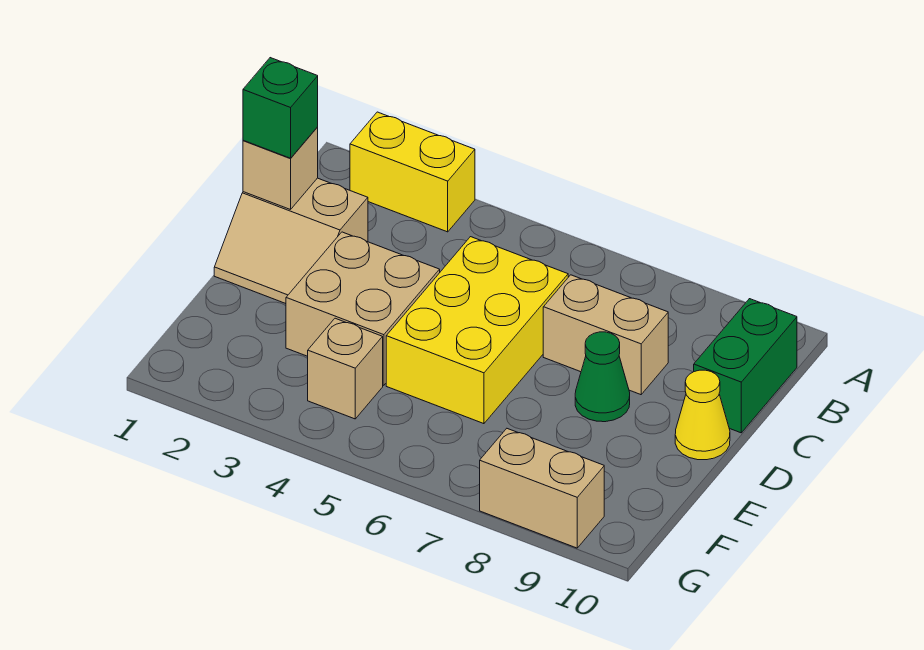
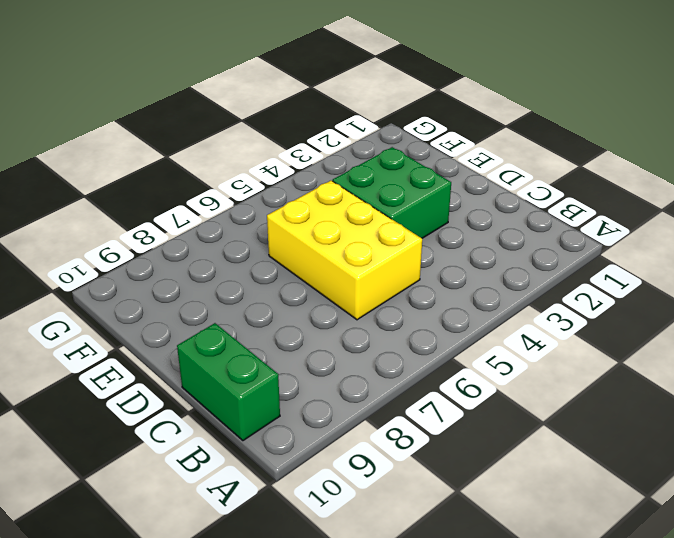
green 2x2 brick [333,147,451,238] -> tan 2x2 brick [286,232,440,385]
none -> yellow 1x2 brick [350,112,475,232]
none -> tan 2x2 slope [214,178,368,304]
none -> tan 1x2 brick [543,275,668,395]

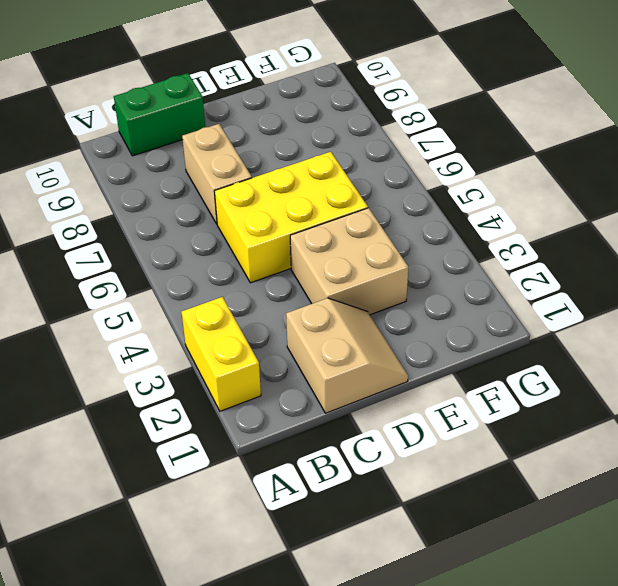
none -> green 1x1 cone [575,332,630,422]
none -> yellow 1x1 cone [675,370,730,460]
none -> tan 1x1 brick [308,318,383,419]

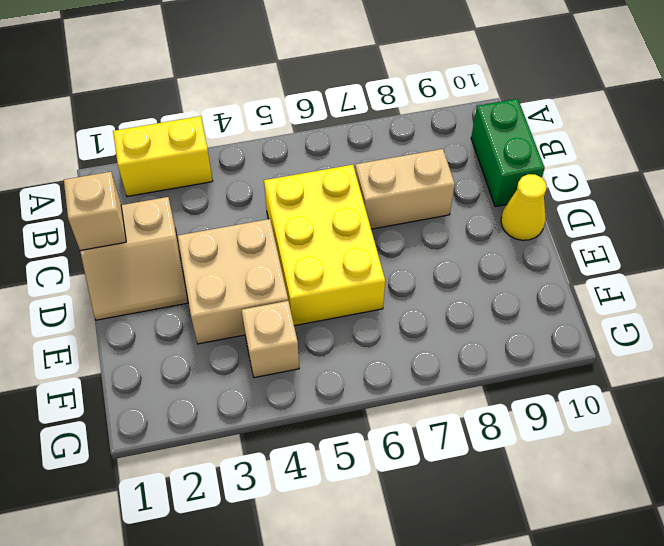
none -> green 1x1 cone [575,332,630,422]
none -> tan 1x2 brick [480,429,604,548]
none -> green 1x1 brick [243,58,318,158]

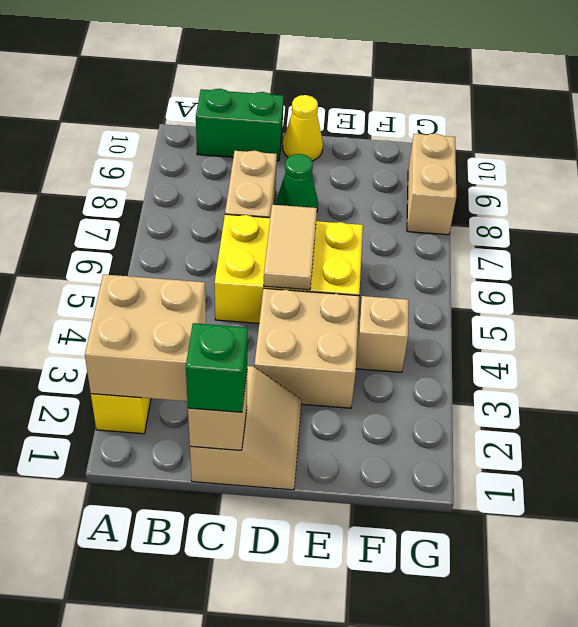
tan 2x2 brick [85,274,206,401] -> none
tan 1x2 tile [264,205,317,290] -> none

